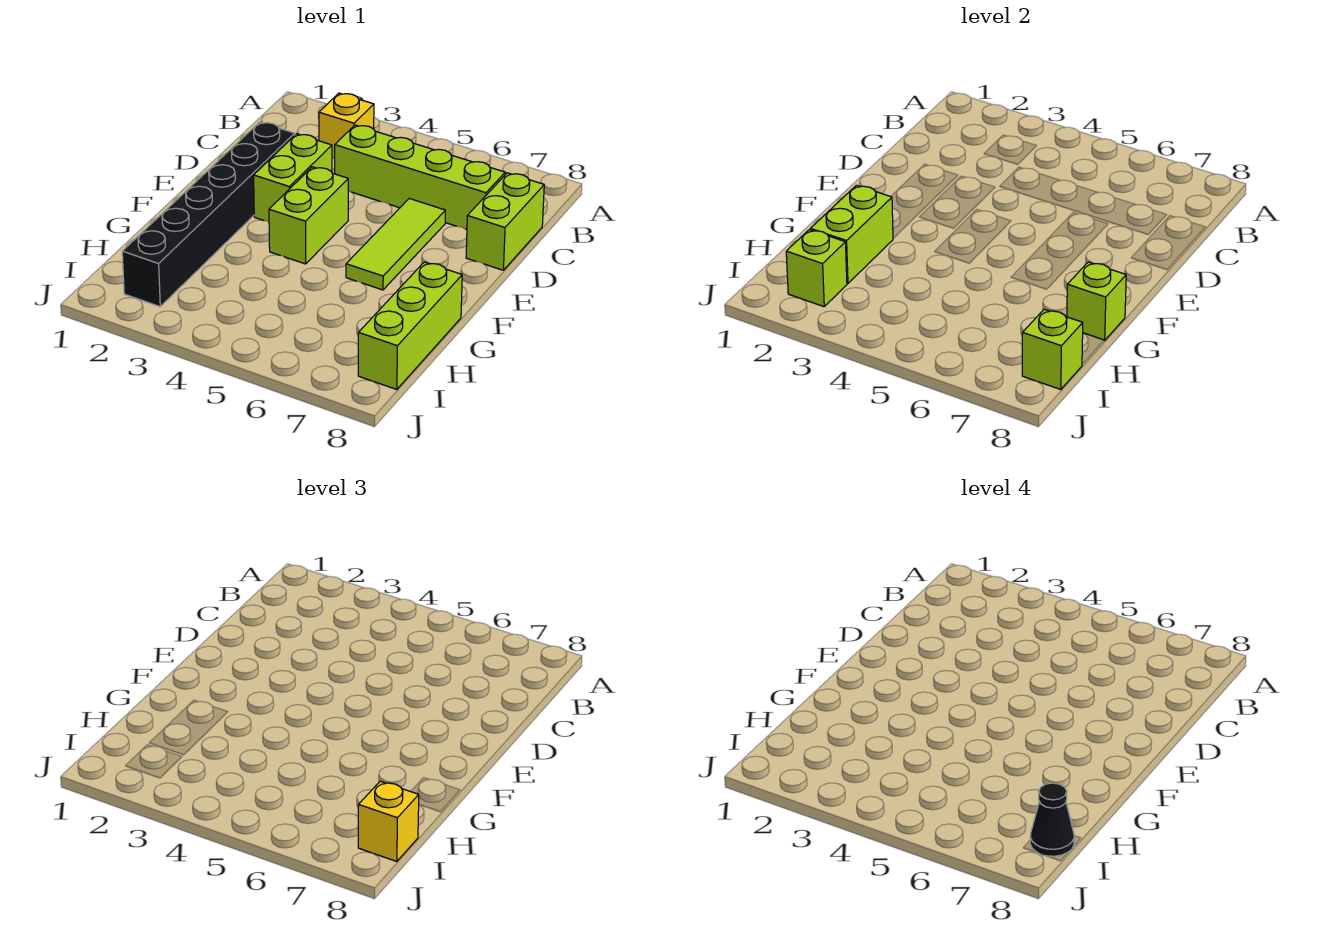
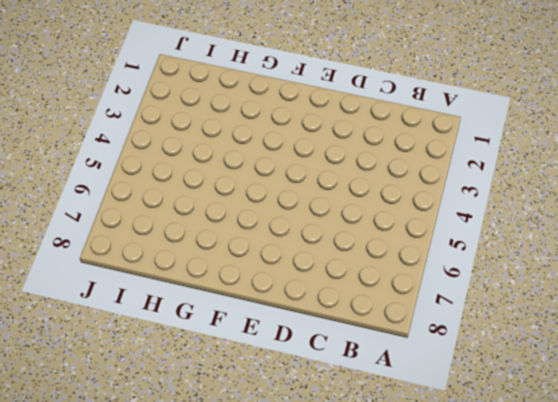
none -> yellow 1x1 brick [319,93,374,159]
none -> lime 1x4 brick [335,125,505,230]
none -> lime 1x2 brick [466,173,544,270]

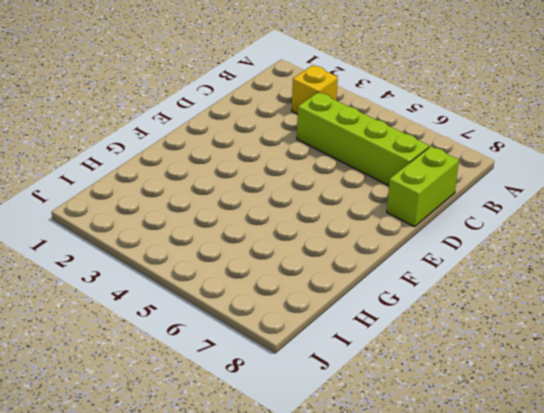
none -> black 1x6 brick [122,122,295,307]
none -> lime 1x2 brick [254,134,332,222]
none -> lime 1x3 tile [346,199,445,290]

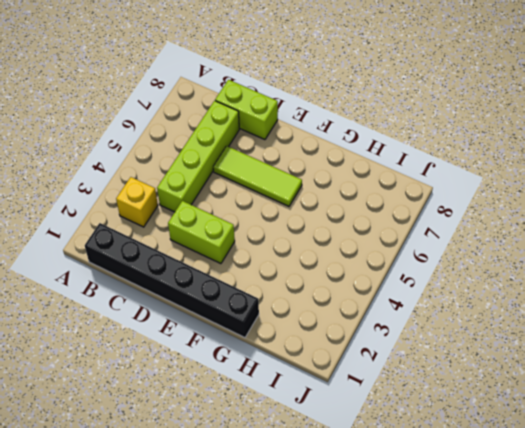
black 1x6 brick [85,223,259,338] -> black 1x6 brick moved to [122,122,295,307]
none -> lime 1x2 brick [269,167,348,264]
none -> lime 1x3 brick [358,262,462,390]
none -> lime 1x2 brick [810,185,893,283]

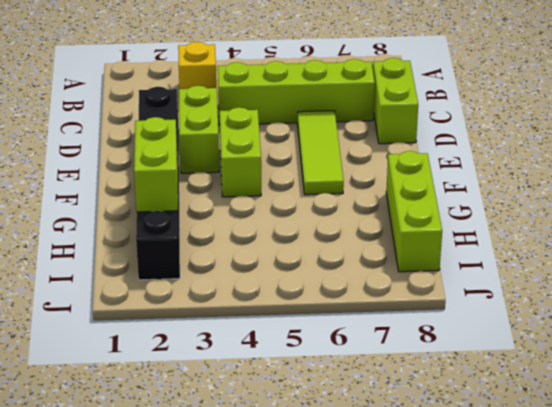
none -> lime 1x1 brick [1067,262,1126,340]
none -> lime 1x1 brick [786,230,847,307]
none -> lime 1x1 brick [1022,309,1083,390]

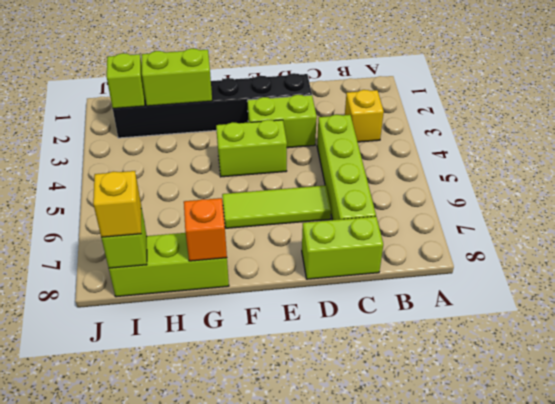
orange 1x1 brick [184,198,227,261] -> lime 1x1 brick [1067,262,1126,340]
none -> black 1x1 cone [1030,783,1074,856]

